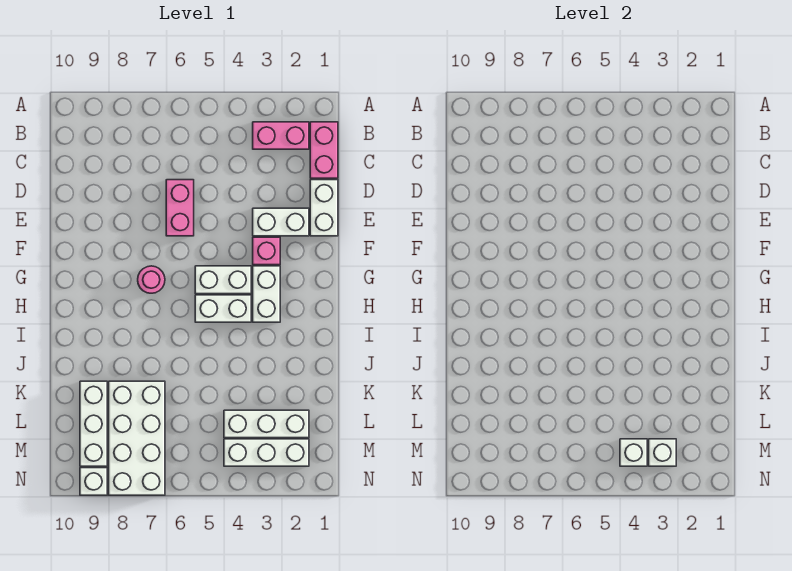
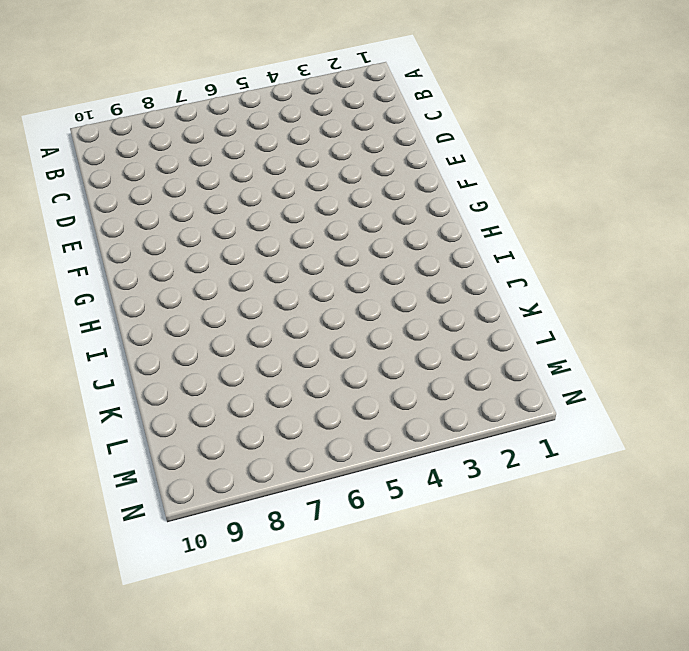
none -> pink 1x2 brick [310,122,338,178]
none -> pink 1x2 brick [253,122,309,149]
none -> white 1x2 brick [310,180,338,236]

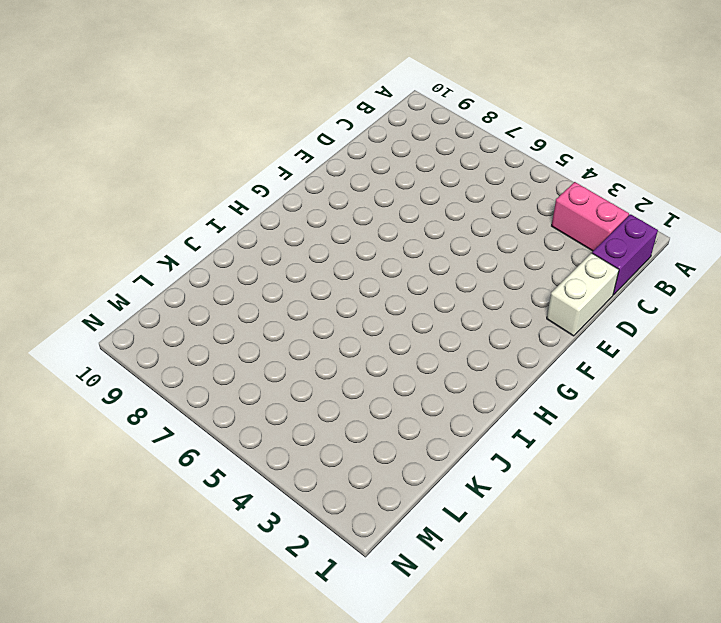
purple 1x2 brick [592,214,658,295] -> pink 1x2 brick [310,122,338,178]
none -> pink 1x2 brick [166,180,194,236]
none -> white 1x2 brick [253,208,309,236]
none -> pink 1x1 brick [253,237,280,265]

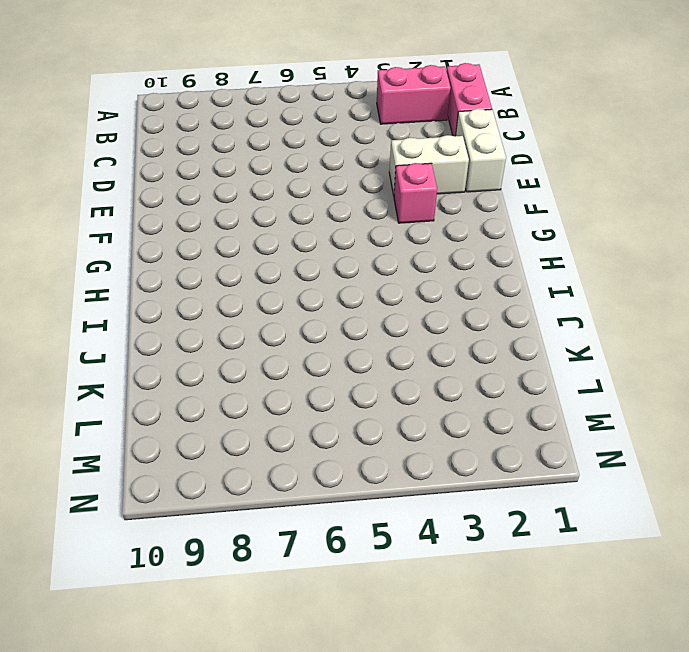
none -> pink 1x2 brick [166,180,194,236]
none -> white 1x2 brick [253,266,280,322]
none -> white 1x2 brick [195,266,251,294]

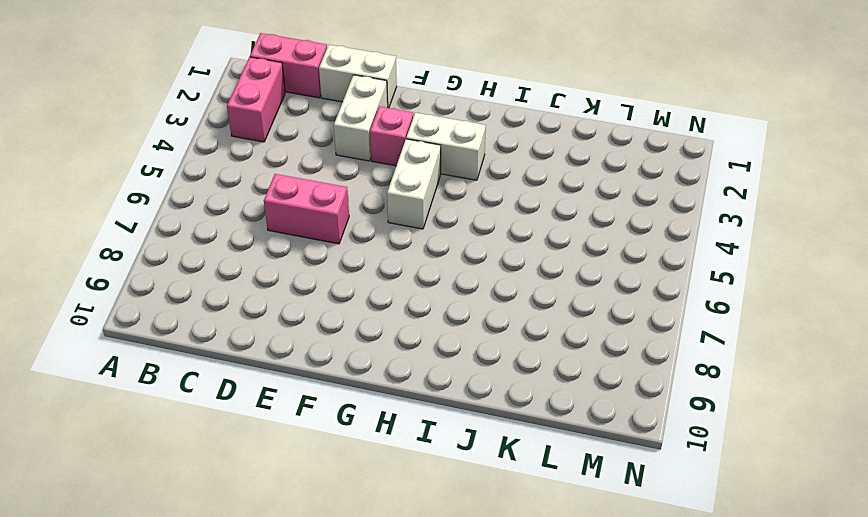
none -> pink 1x1 round brick [138,266,165,293]
none -> white 1x2 brick [195,295,251,322]
none -> white 2x4 brick [109,381,165,495]

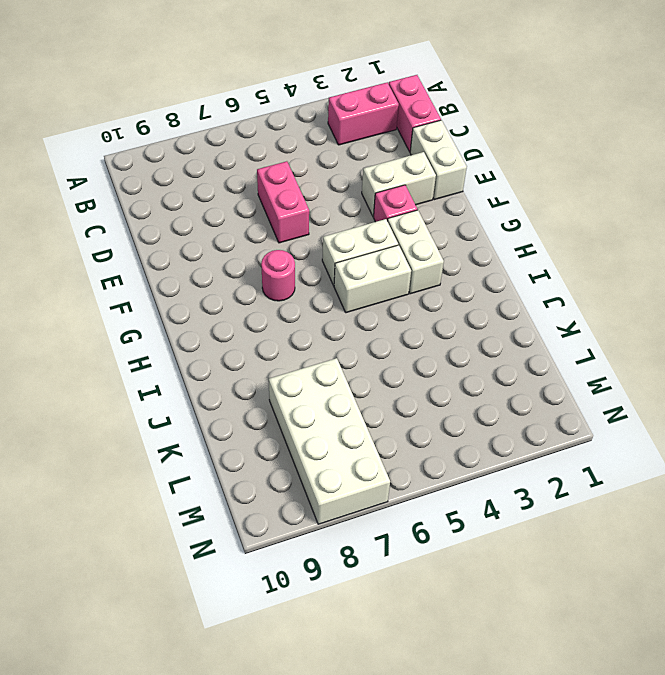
none -> white 1x3 brick [80,381,107,466]
none -> white 1x3 brick [224,410,309,438]
none -> white 1x3 brick [224,439,309,466]

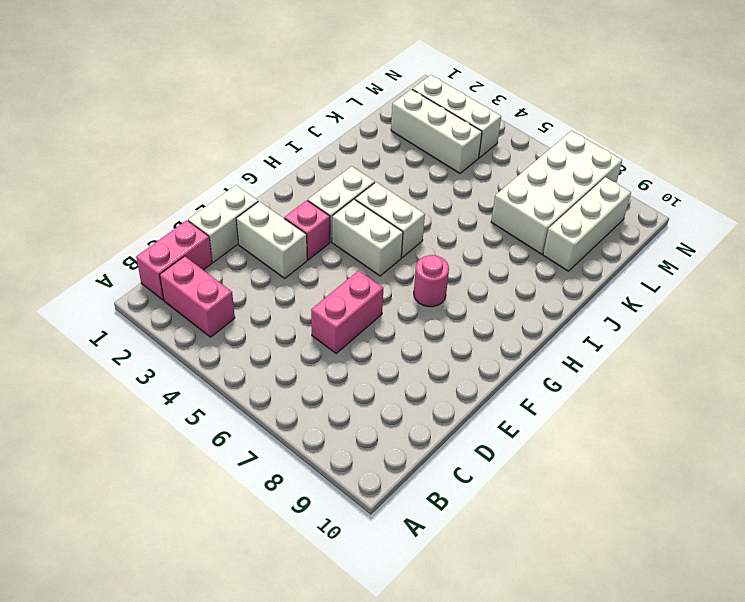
none -> white 1x1 brick [80,468,107,495]
none -> white 1x1 brick [649,439,676,466]
none -> white 1x1 brick [620,439,647,466]

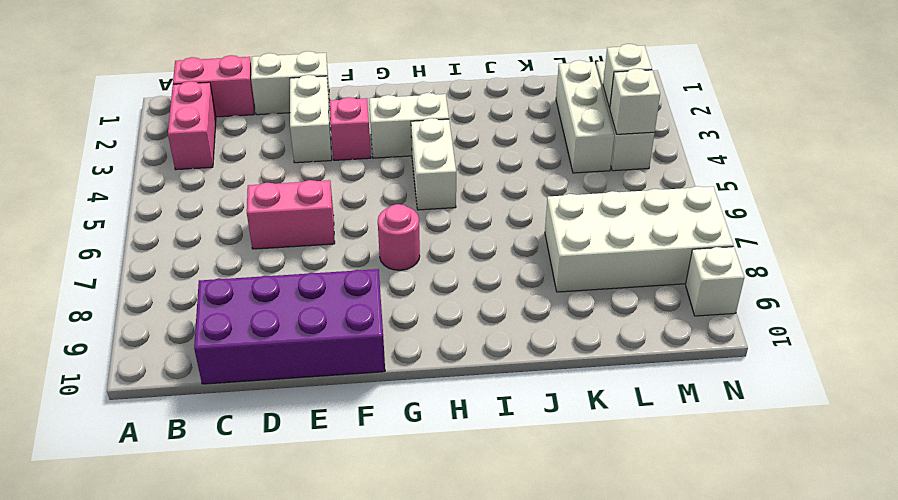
purple 2x4 brick [194,269,385,384] -> none
none -> white 1x2 brick [195,266,251,294]
none -> white 1x3 brick [80,381,107,466]

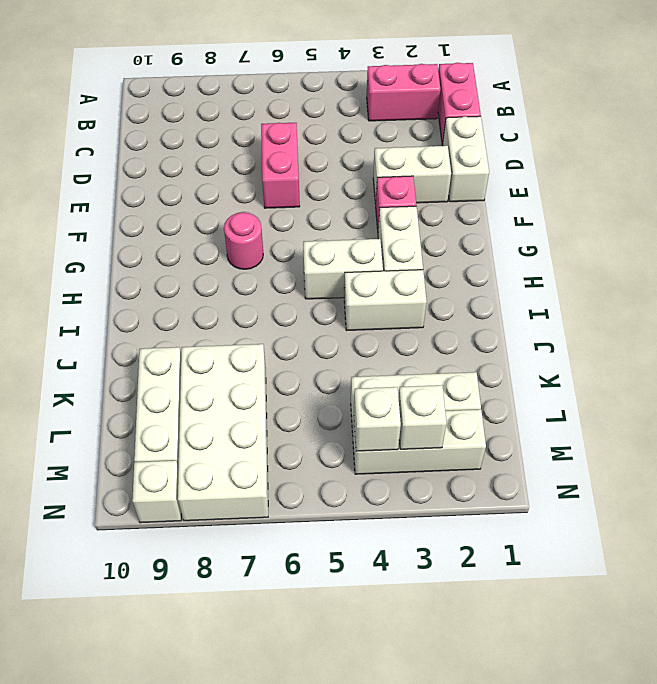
white 1x2 brick [344,270,427,330] -> white 1x2 brick moved to [195,266,251,294]

